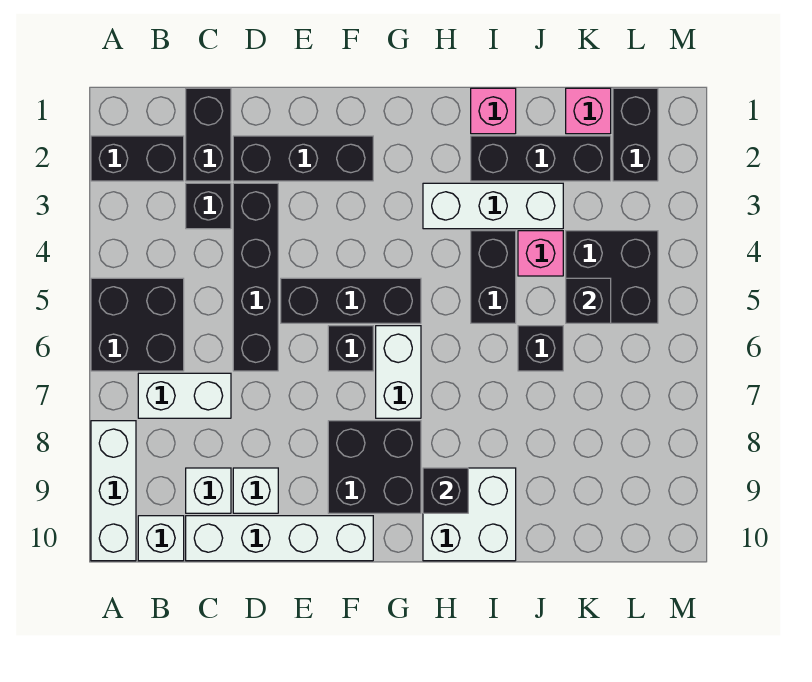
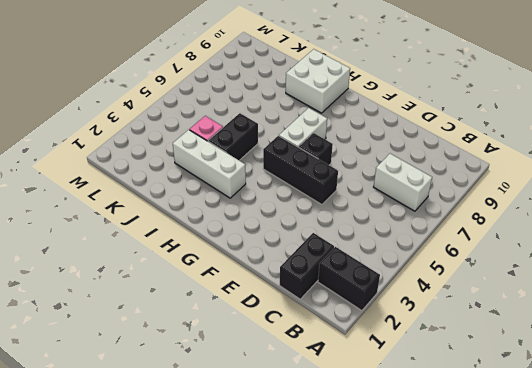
none -> black 2x2 brick [91,278,184,371]
none -> white 1x3 brick [91,421,136,561]
none -> white 1x1 brick [138,516,184,561]

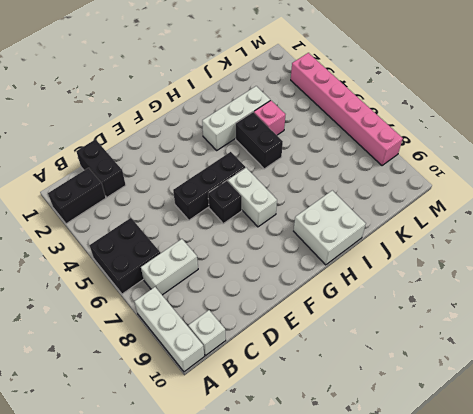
pink 1x6 brick [291,53,403,166] -> none
none -> black 1x1 brick [186,183,231,229]
none -> white 1x1 brick [186,468,231,513]
none -> white 1x4 brick [186,516,373,561]

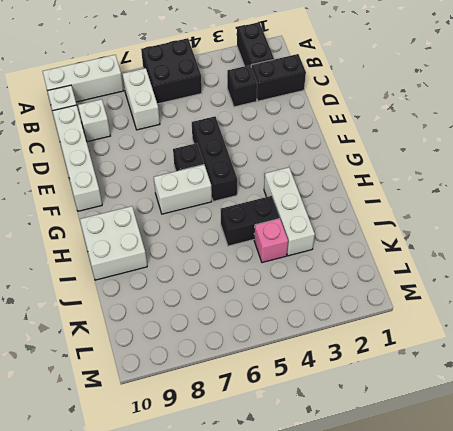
none -> black 1x3 brick [233,136,373,181]
none -> black 1x4 brick [233,183,278,371]
none -> white 1x1 brick [233,468,278,513]

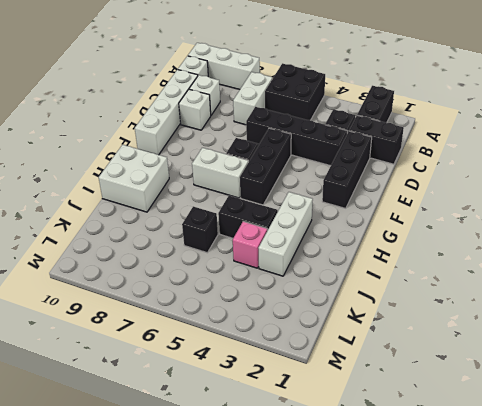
none -> black 2x2 brick [328,421,421,513]
none -> pink 1x1 brick [471,88,516,134]
none -> black 1x3 brick [471,136,611,181]

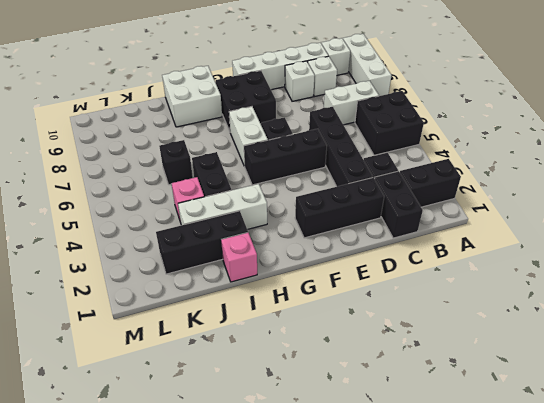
none -> pink 1x1 brick [566,88,611,134]
none -> black 2x2 brick [566,231,658,323]
none -> black 1x2 brick [613,88,658,181]

